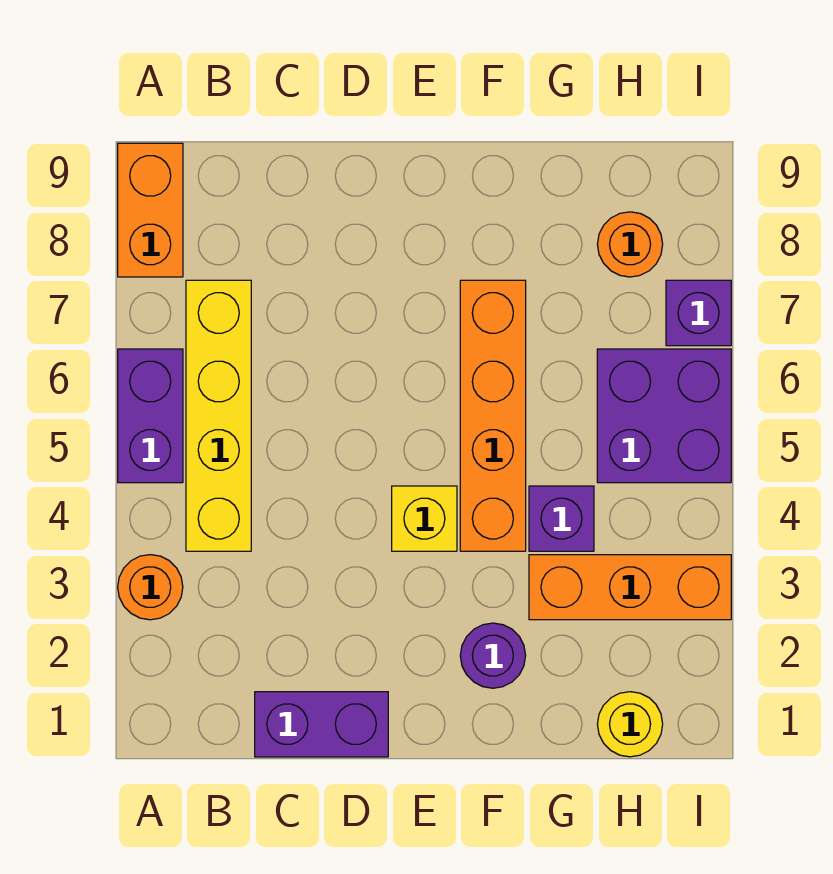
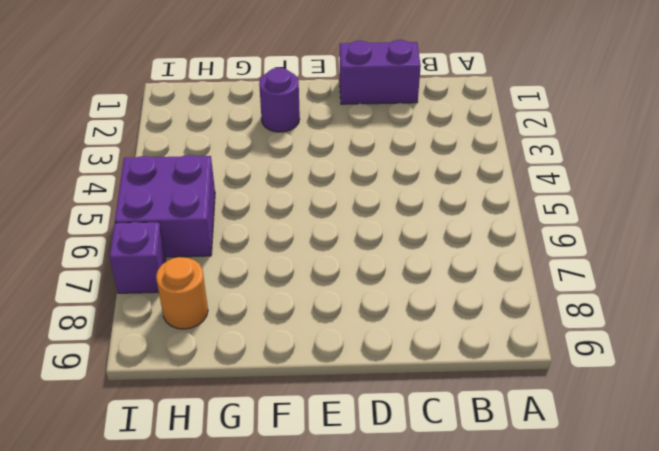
none -> orange 1x1 round brick [118,555,183,620]
none -> purple 1x2 brick [118,349,183,483]
none -> orange 1x2 brick [118,143,183,277]

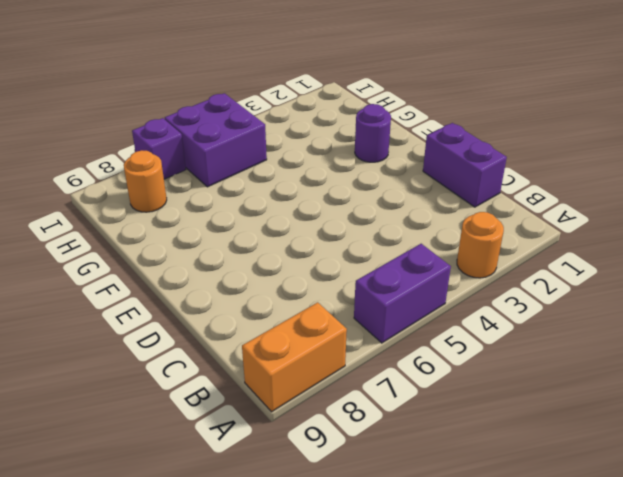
none -> yellow 1x4 brick [186,280,251,551]
none -> yellow 1x1 brick [392,486,457,551]
none -> orange 1x4 brick [460,280,526,551]

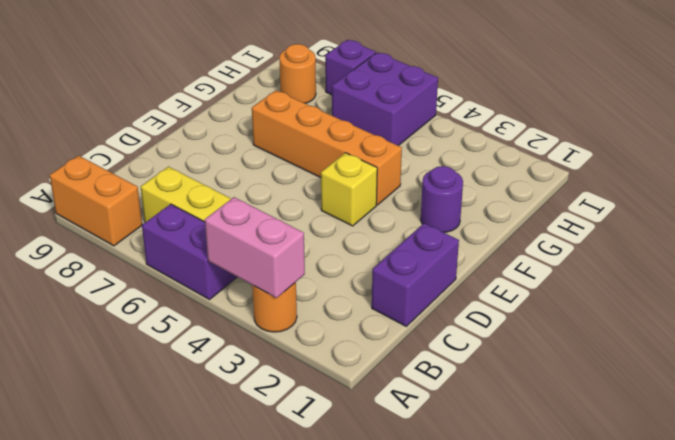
pink 1x2 brick [205,197,305,298] -> none
none -> orange 1x3 brick [529,555,731,620]
none -> purple 1x1 brick [529,486,594,551]
none -> yellow 1x1 round brick [597,692,663,757]

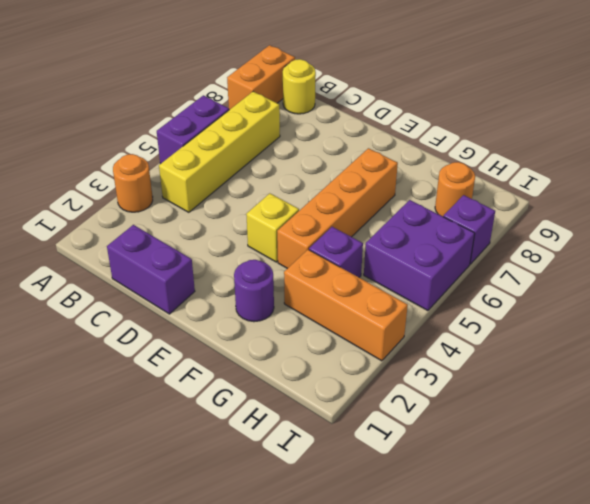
yellow 1x1 round brick [283,59,316,114] -> yellow 1x1 round brick moved to [597,692,663,757]

